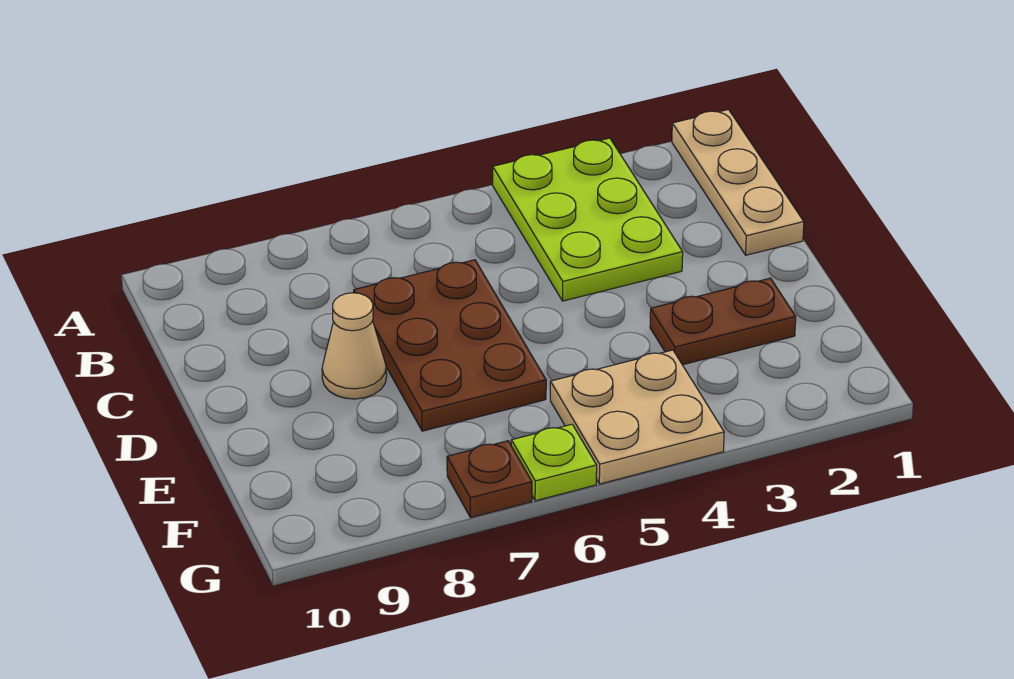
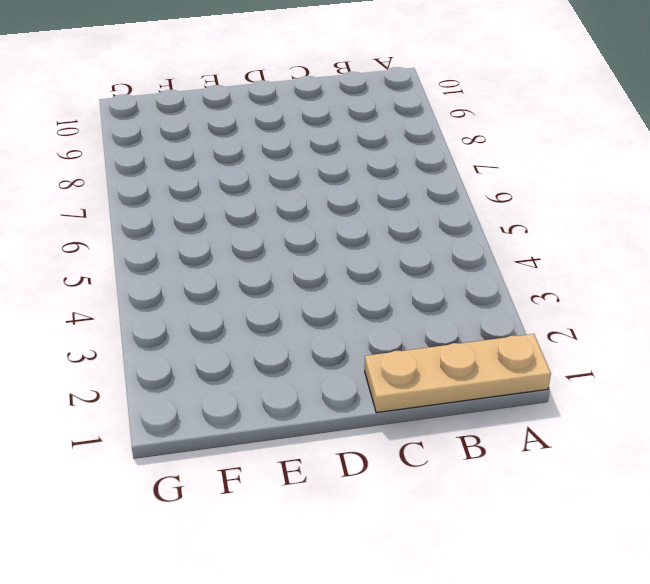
none -> lime 2x3 plate [493,138,683,301]
none -> brown 2x3 plate [354,260,546,431]

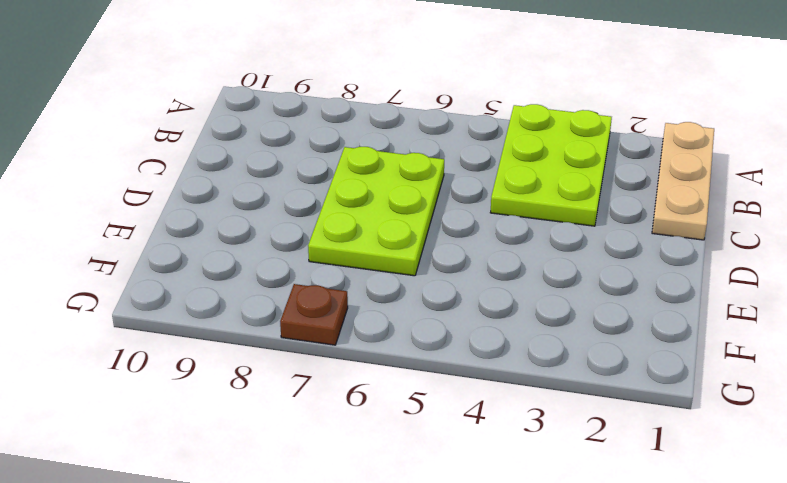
lime 2x3 plate [308,147,444,276] -> brown 2x3 plate [354,260,546,431]
none -> tan 1x1 cone [322,293,387,399]
none -> brown 1x2 plate [650,278,796,365]

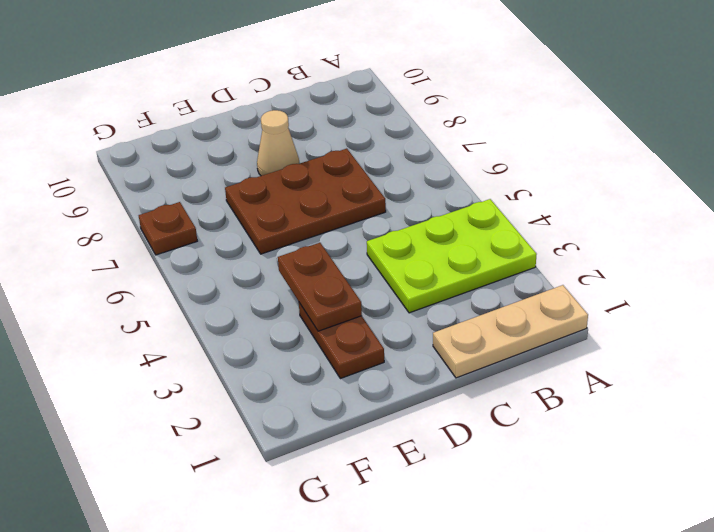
brown 1x2 plate [278,243,362,331] -> none
none -> tan 2x2 plate [550,350,724,484]
none -> lime 1x1 plate [511,424,597,501]

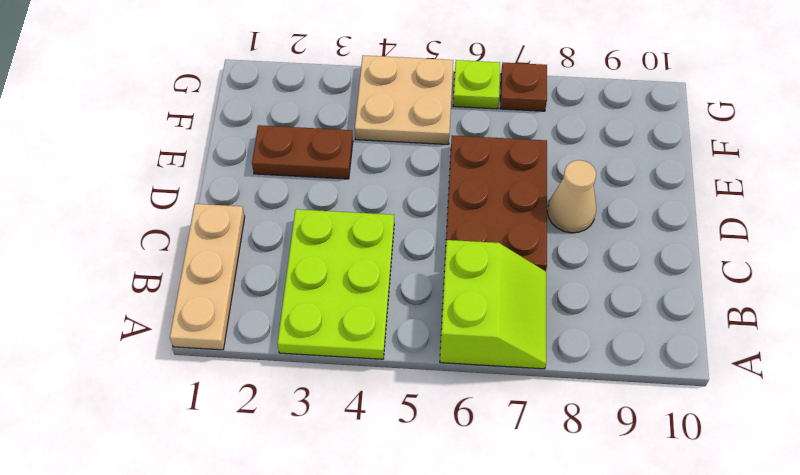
lime 2x2 slope [440,240,546,369] -> none

